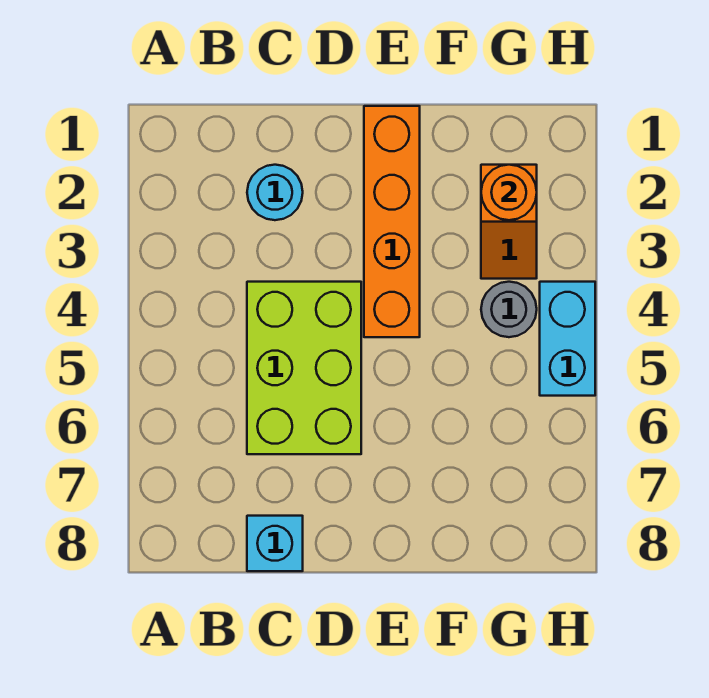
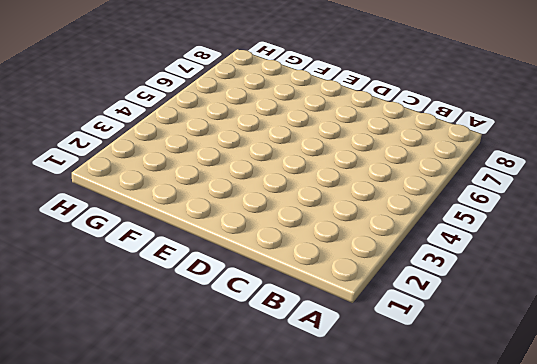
none -> cyan 1x1 round brick [247,165,303,220]
none -> lime 2x3 brick [247,282,361,454]

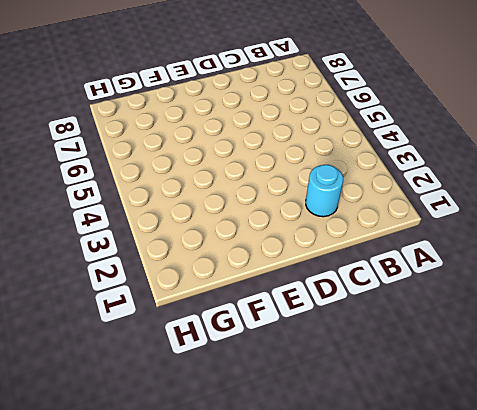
none -> lime 2x3 brick [247,282,361,454]
none -> cyan 1x1 brick [247,516,303,571]

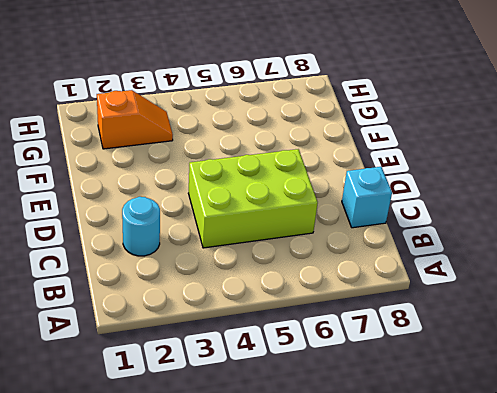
none -> orange 1x4 brick [364,106,420,337]
none -> grey 1x1 round brick [481,282,537,337]

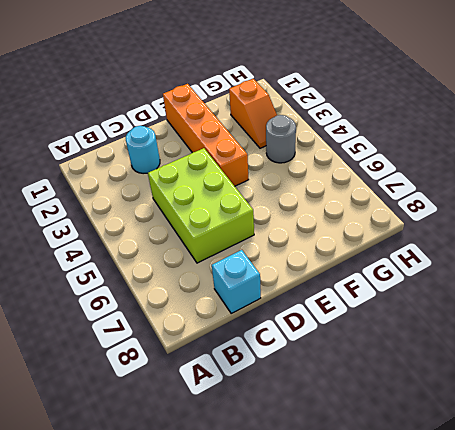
none -> cyan 1x2 brick [540,282,595,396]
none -> orange 1x1 round brick [481,165,537,220]

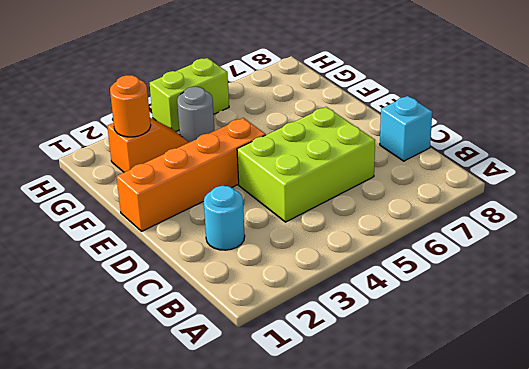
lime 1x2 brick [150,58,229,132] -> cyan 1x2 brick [540,282,595,396]

